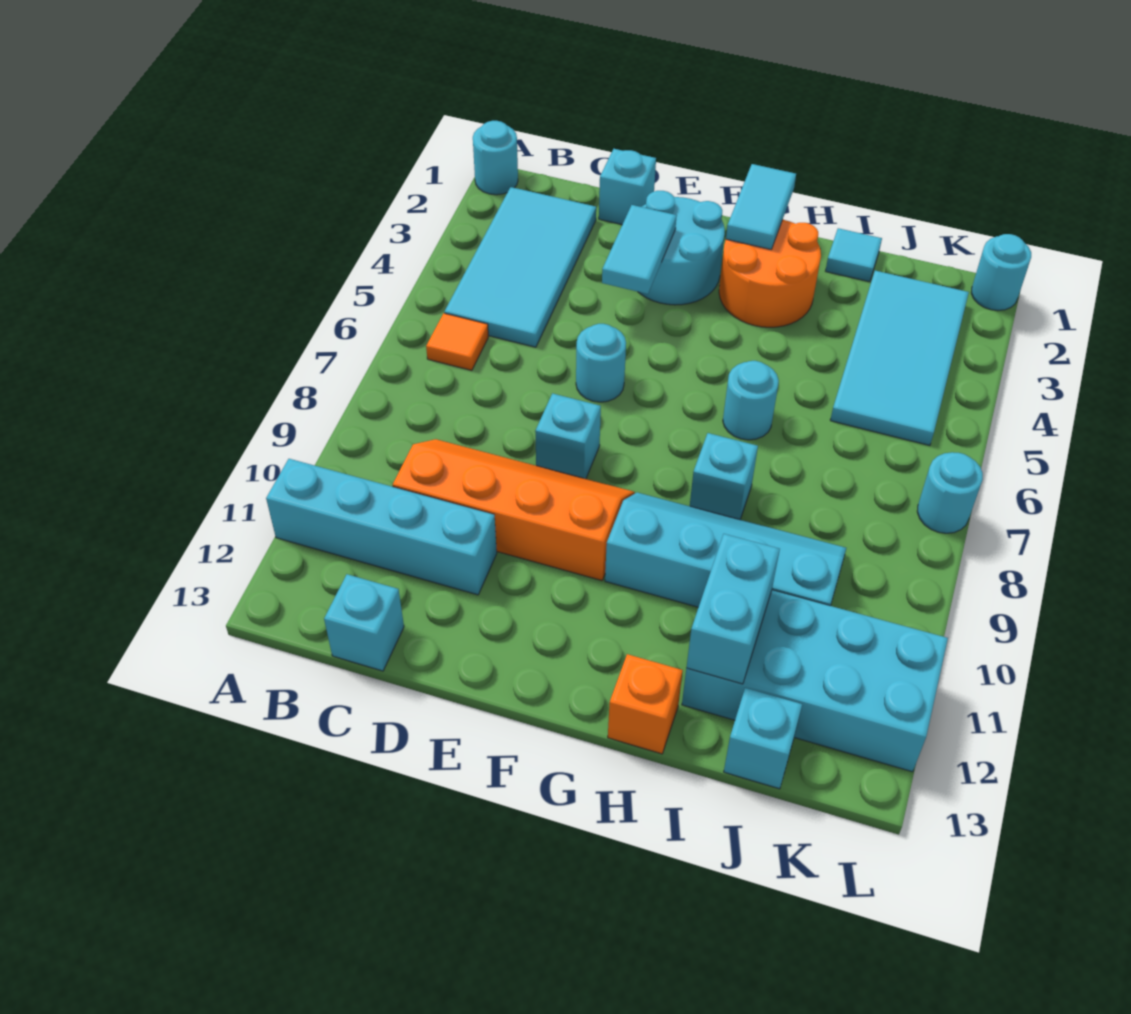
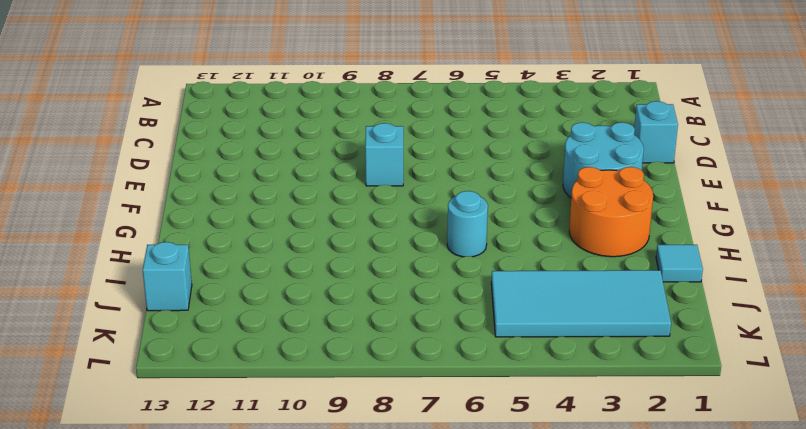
none -> cyan 1x1 round brick [473,121,518,195]
none -> cyan 1x4 brick [266,459,497,595]
none -> cyan 2x4 tile [444,187,596,347]

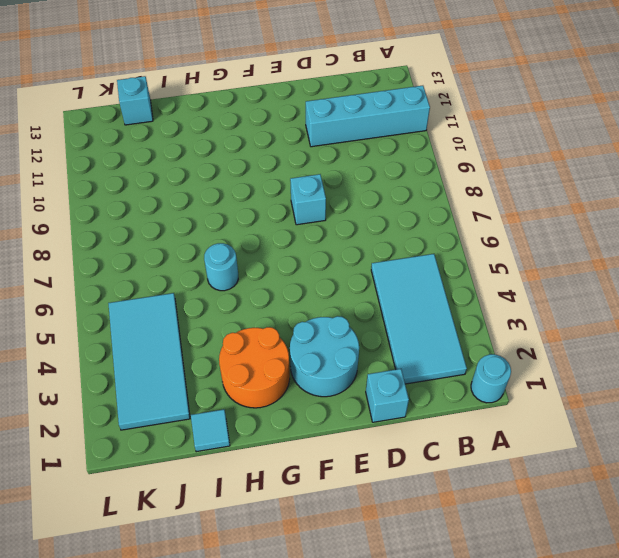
none -> orange 1x1 tile [426,313,488,370]
none -> orange 2x4 slope [393,439,635,581]
none -> cyan 1x1 brick [324,574,404,671]

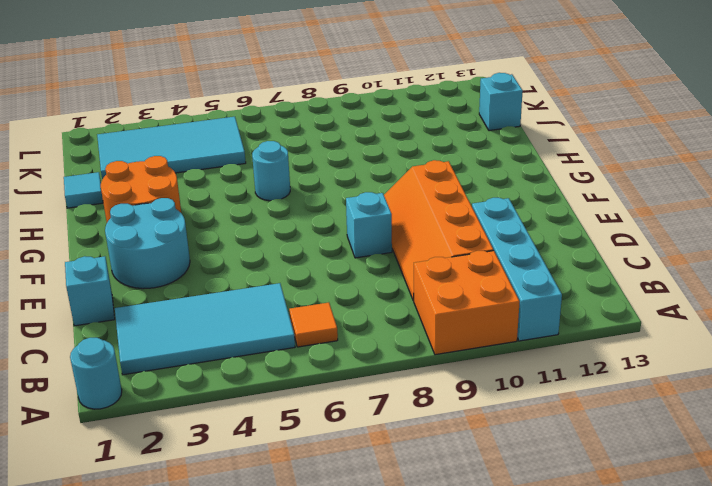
orange 2x2 brick [413,251,520,355] -> none
none -> cyan 1x1 brick [324,574,404,671]
none -> cyan 1x1 round brick [576,324,626,402]
none -> cyan 2x4 slope [605,492,846,607]

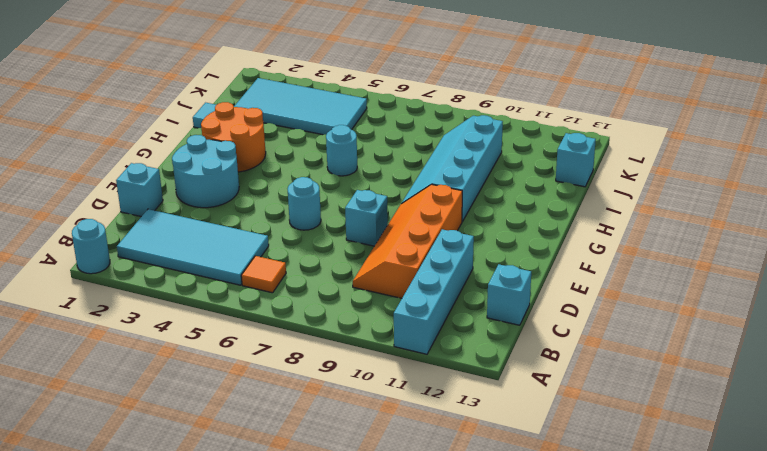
none -> cyan 1x1 brick [690,433,758,519]
none -> orange 1x1 brick [608,654,683,754]
none -> cyan 2x4 brick [682,590,948,772]

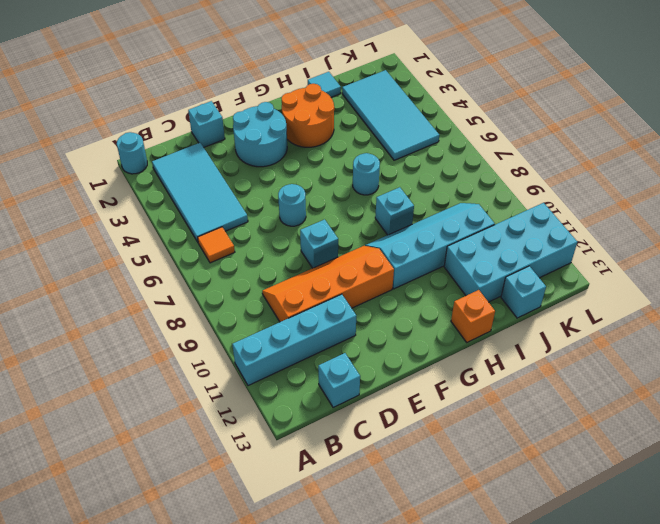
none -> cyan 1x1 round brick [971,234,1031,311]
none -> cyan 1x1 round brick [917,452,983,533]
none -> cyan 1x2 tile [602,205,677,294]

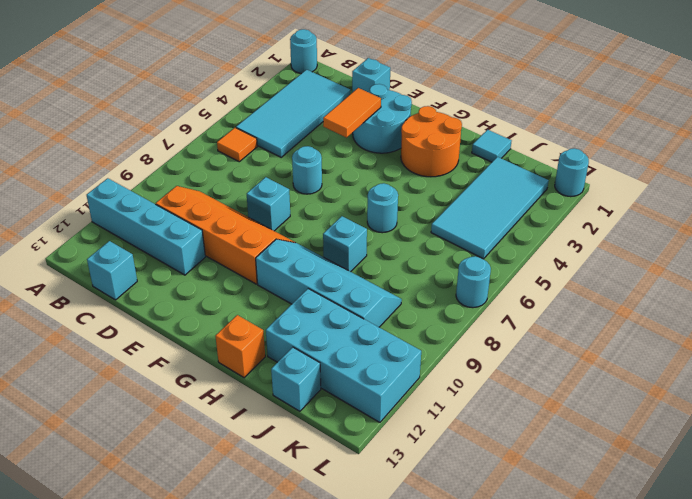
orange 1x2 tile [323,88,381,138] -> cyan 1x2 tile [602,205,677,294]
none -> cyan 1x2 tile [726,164,796,249]
none -> cyan 1x2 brick [686,534,780,684]

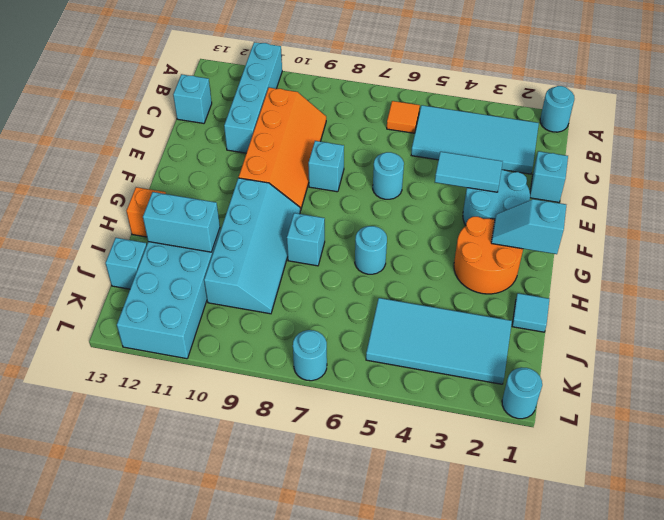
cyan 1x2 slope [491,199,566,254] -> cyan 1x2 tile [726,164,796,249]

